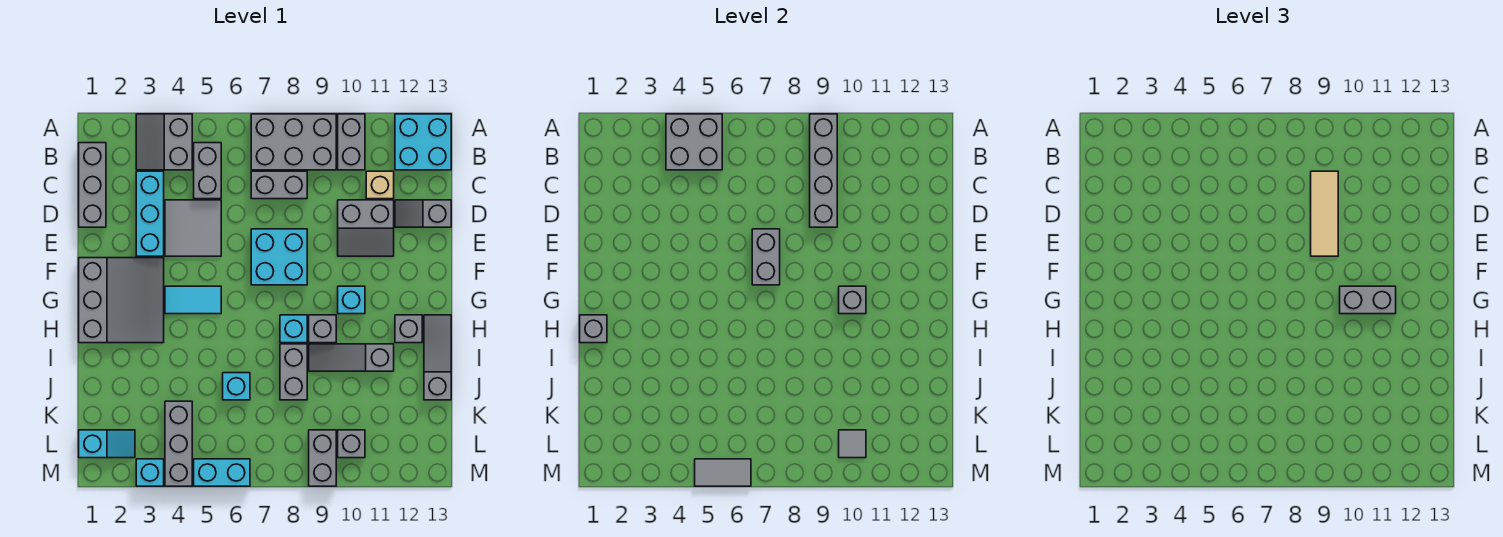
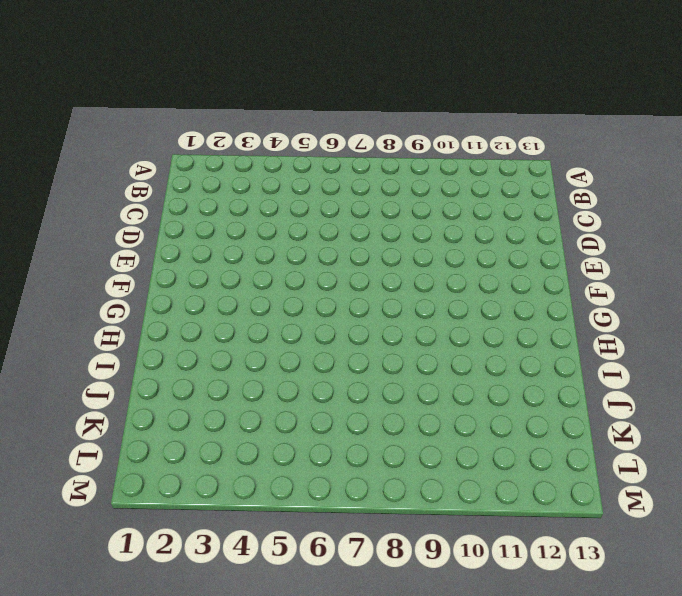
none -> grey 2x2 slope [136,114,192,170]
none -> grey 2x3 brick [251,114,336,170]
none -> grey 1x2 brick [338,114,365,170]
none -> cyan 2x2 brick [395,114,451,170]

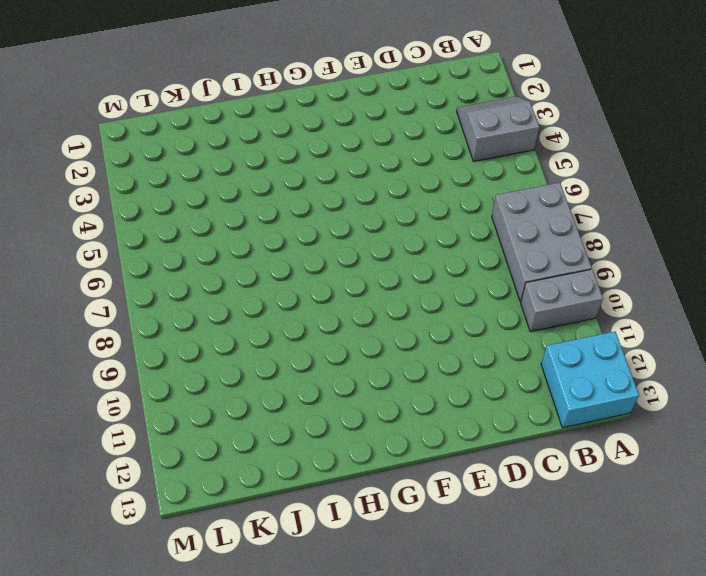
none -> grey 1x3 brick [79,143,106,227]
none -> grey 1x2 brick [194,143,221,199]
none -> cyan 1x3 brick [136,171,164,256]
none -> grey 1x2 brick [251,171,307,199]

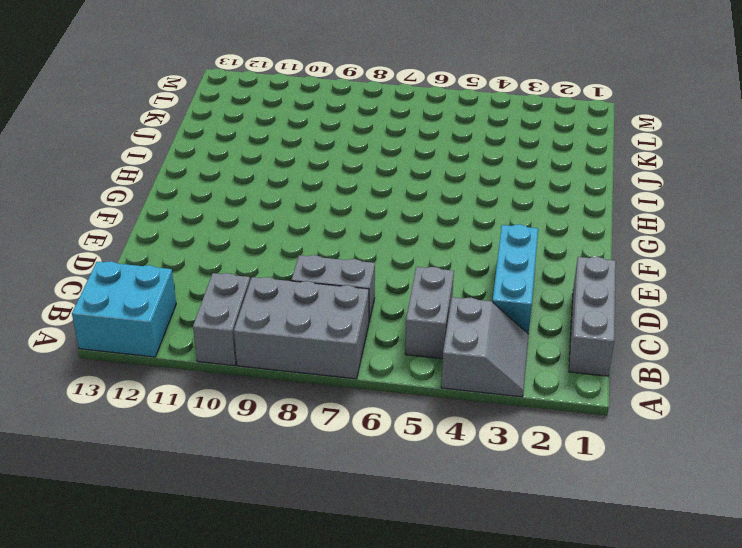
none -> tan 1x1 brick [366,171,394,199]
none -> grey 2x2 tile [165,200,221,256]
none -> grey 2x2 slope [338,200,394,256]
none -> grey 1x2 slope [395,200,451,227]

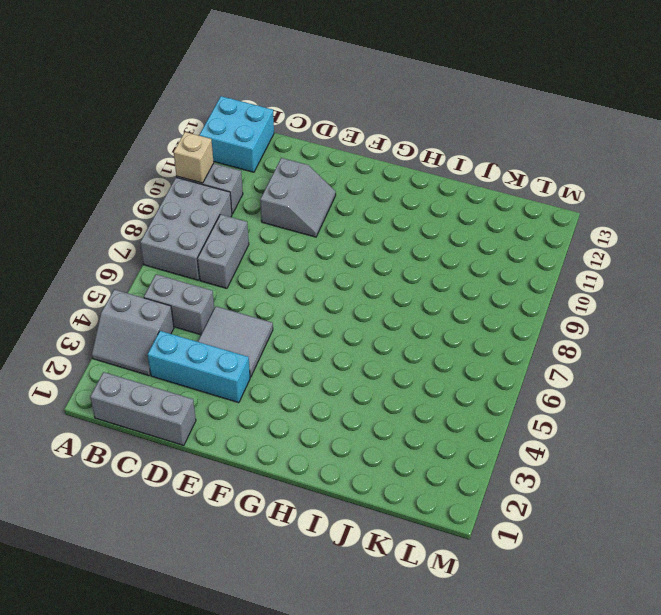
tan 1x1 brick [174,132,214,183] -> tan 1x1 brick moved to [366,171,394,199]
none -> grey 1x2 slope [395,200,451,227]
none -> cyan 2x2 brick [251,229,307,285]
none -> grey 3x3 slope [79,258,164,343]
none -> cyan 1x2 tile [165,286,221,314]

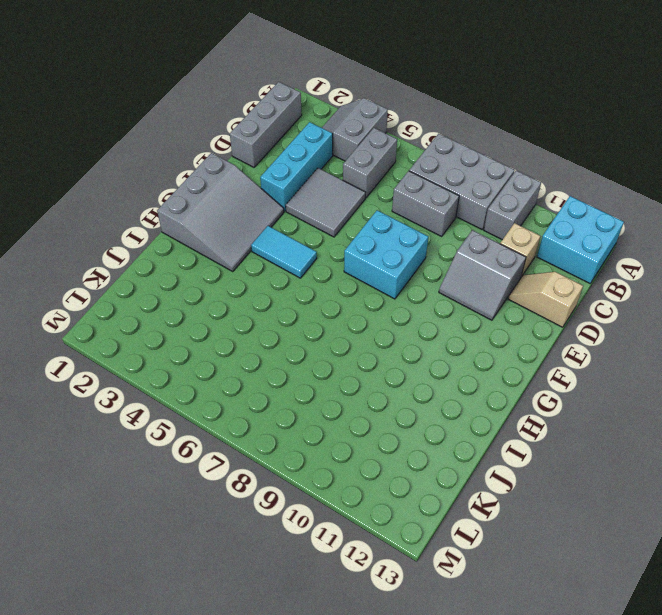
tan 1x2 slope [508,272,583,327] -> grey 1x2 slope [395,200,451,227]
none -> cyan 1x1 brick [338,286,365,314]
none -> cyan 1x1 brick [280,315,307,343]
none -> grey 1x1 brick [309,315,336,343]
none -> grey 1x1 brick [395,315,422,343]

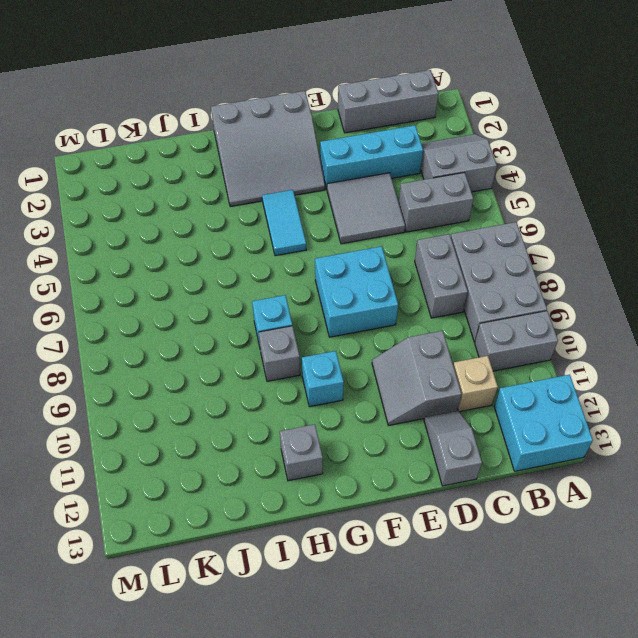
none -> grey 1x3 slope [424,315,451,400]
none -> grey 1x2 brick [280,344,307,400]
none -> grey 1x3 slope [309,344,394,371]
none -> cyan 1x1 brick [223,373,250,400]

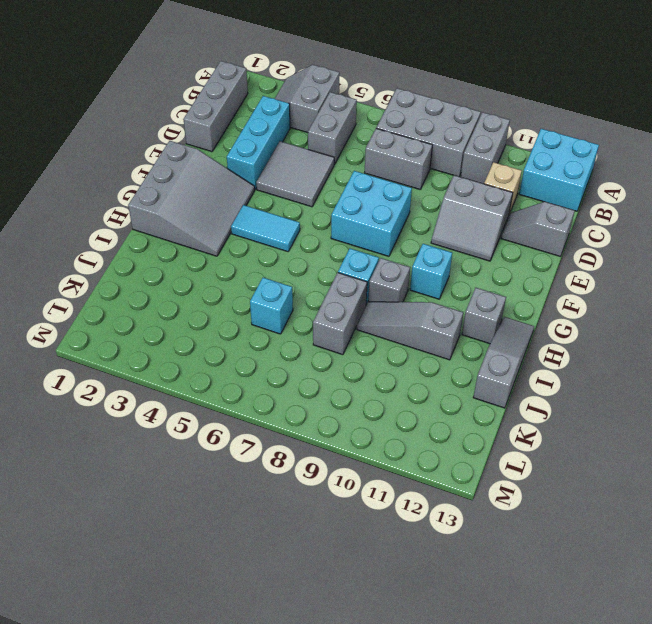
none -> grey 1x3 brick [165,401,192,486]
none -> cyan 1x2 slope [79,430,135,458]
none -> grey 1x2 brick [309,430,336,486]
none -> grey 1x1 brick [338,430,365,458]

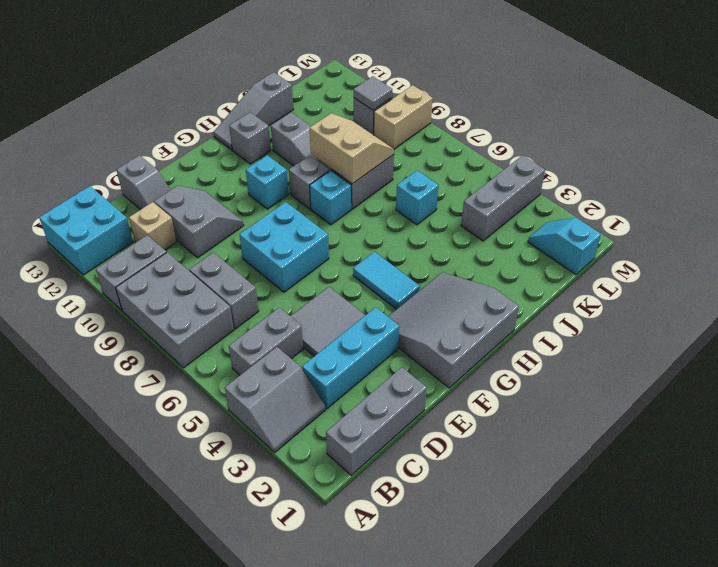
tan 2x2 slope [310,113,394,184] -> none
tan 1x2 brick [374,85,433,149] -> grey 1x2 brick [309,430,336,486]
none -> cyan 1x1 brick [136,459,164,486]
none -> cyan 1x2 brick [194,459,250,486]
none -> grey 2x2 brick [666,114,722,170]
none -> grey 1x4 brick [810,114,837,227]

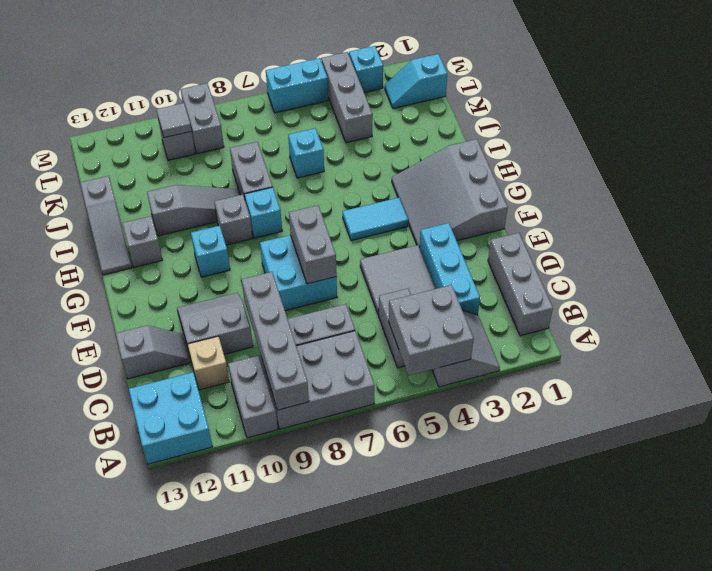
none -> grey 1x1 brick [839,286,866,314]
none -> grey 1x1 brick [580,315,607,343]
none -> grey 1x2 tile [695,459,751,486]
none -> tan 1x3 tile [1311,171,1338,256]

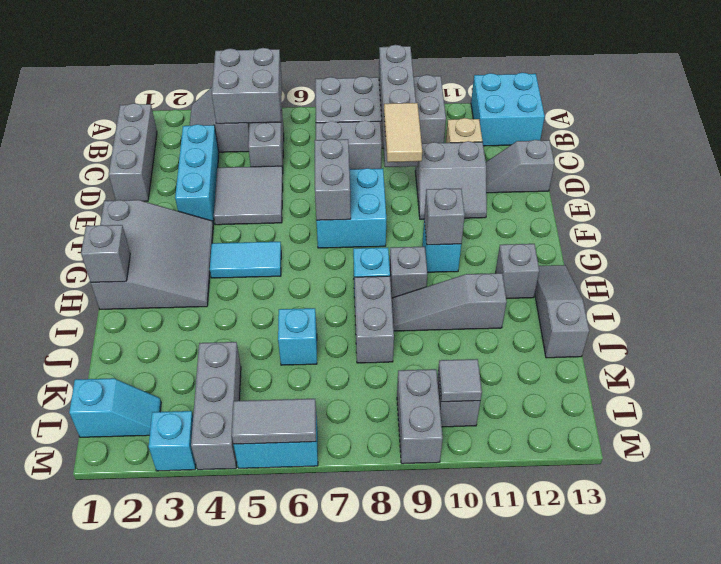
tan 1x2 tile [384,103,422,162] -> tan 1x3 tile [1311,171,1338,256]
none -> grey 1x2 brick [1340,286,1396,314]

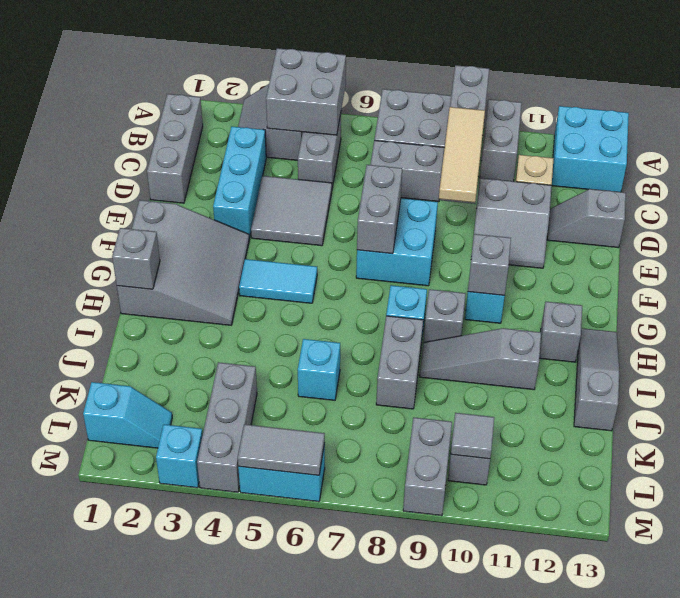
none -> grey 1x2 brick [1340,286,1396,314]

